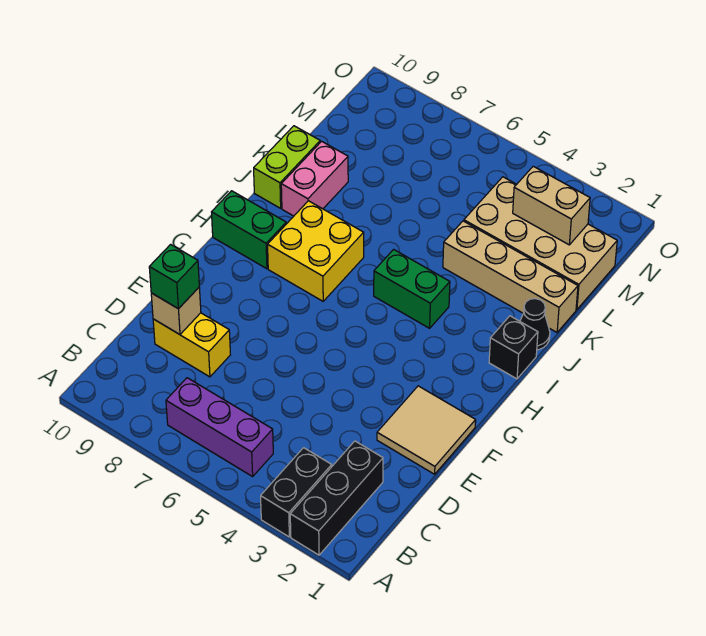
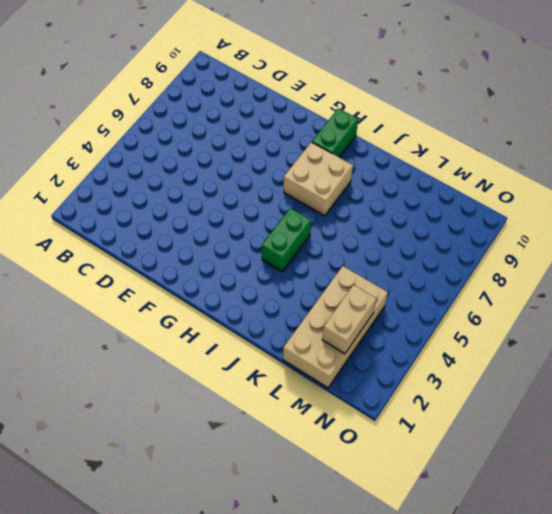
tan 2x2 brick [284,142,353,216] -> yellow 2x2 brick [268,201,364,301]
none -> black 1x3 brick [290,441,383,555]
none -> black 1x2 brick [261,448,332,537]
none -> purple 1x3 brick [166,378,273,477]

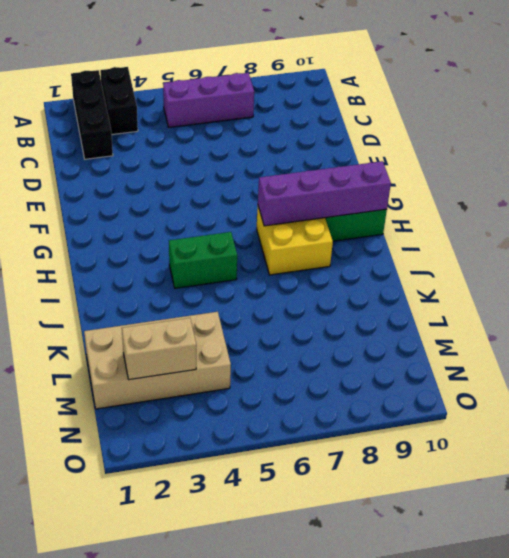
purple 1x4 brick [258,161,391,226] -> none
none -> yellow 1x2 brick [153,313,230,377]
none -> tan 2x2 tile [377,386,476,474]
none -> black 1x1 brick [489,316,538,379]

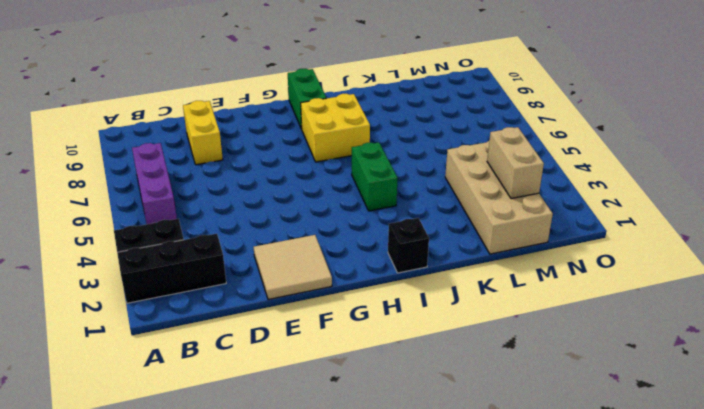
none -> black 1x1 cone [520,299,550,350]
none -> pink 1x2 brick [281,141,348,216]
none -> lime 1x2 brick [254,126,320,208]

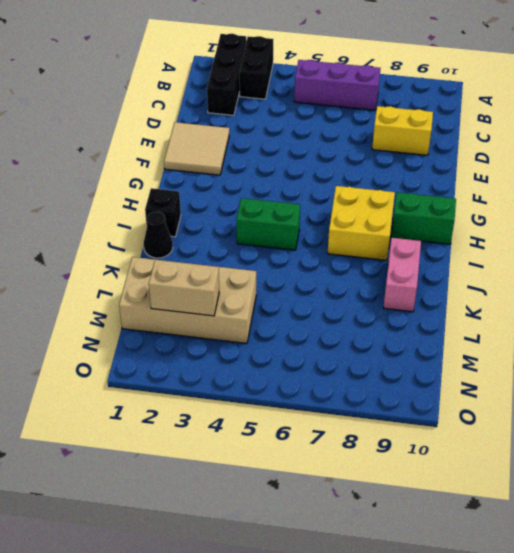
none -> lime 1x2 brick [254,126,320,208]
none -> tan 1x4 brick [443,221,578,332]
none -> tan 1x1 brick [151,287,201,334]

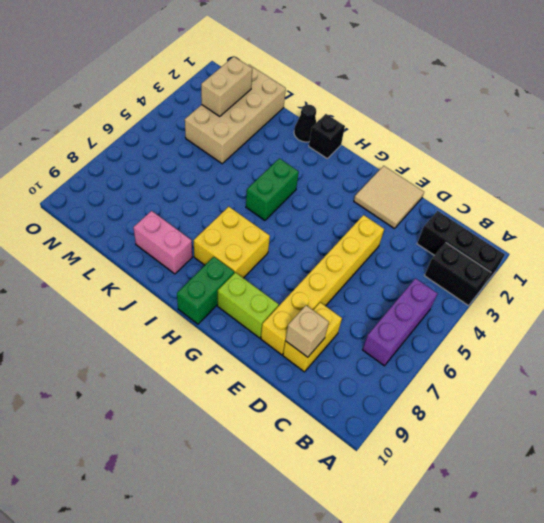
yellow 1x6 brick [261,215,384,355] -> none
lime 1x2 brick [218,272,279,338] -> lime 1x2 brick moved to [254,126,320,208]
none -> tan 1x4 brick [443,221,578,332]
none -> green 1x1 brick [149,244,199,309]

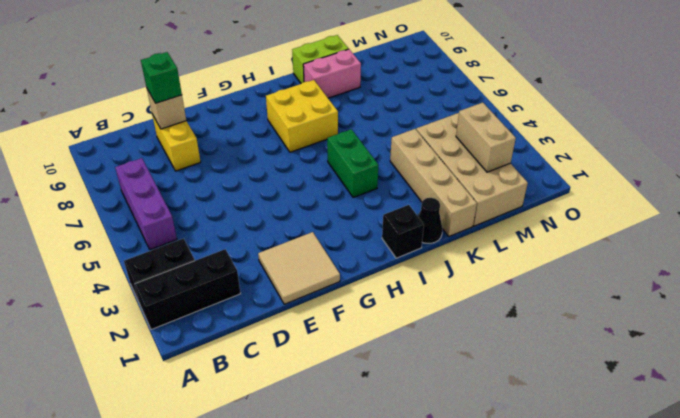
none -> green 1x2 brick [212,191,286,269]

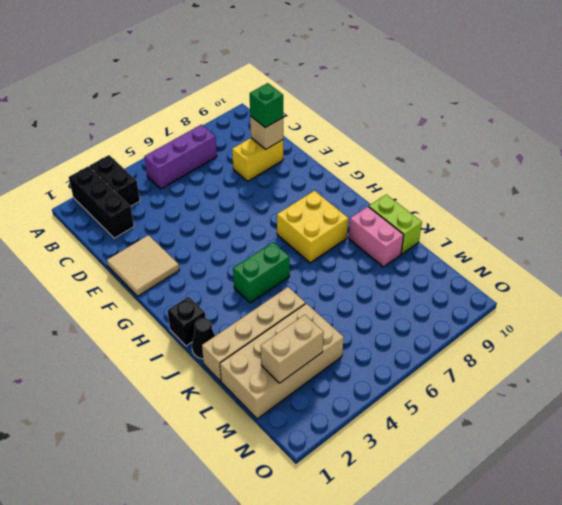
none -> green 1x2 brick [212,191,286,269]

